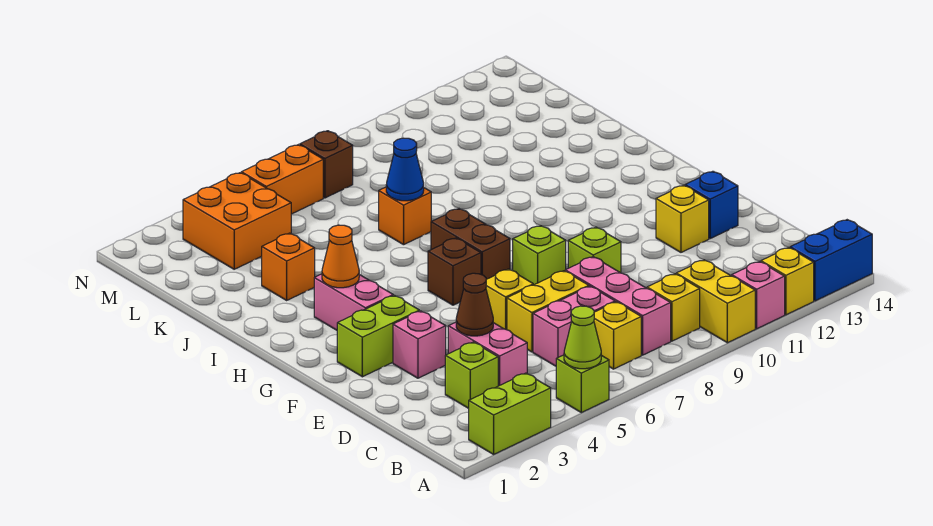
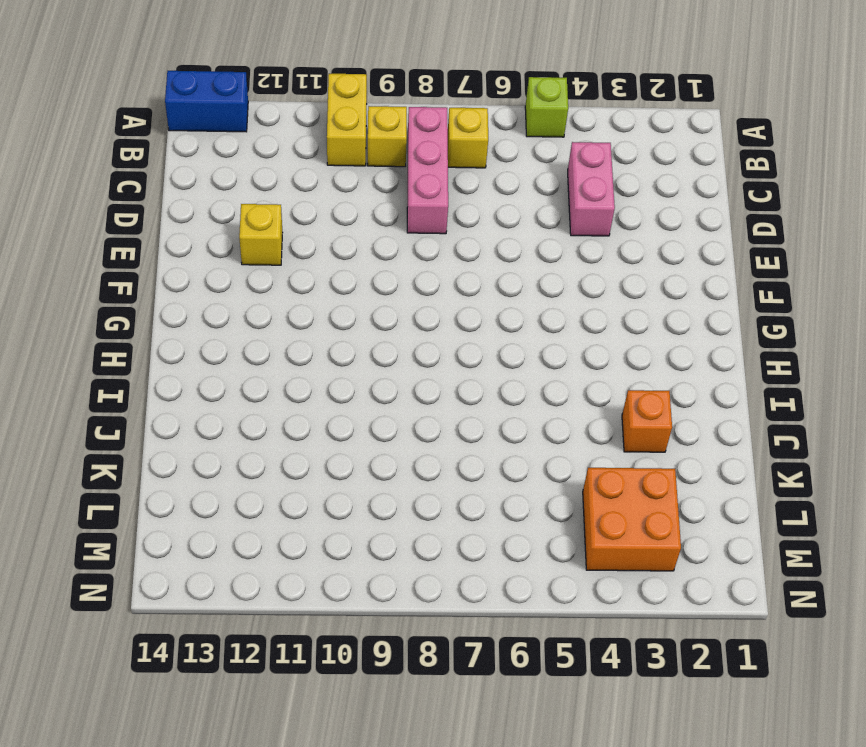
none -> lime 1x2 brick [469,373,551,454]
none -> pink 1x1 brick [732,261,785,329]
none -> yellow 1x1 brick [761,247,814,315]
none -> lime 1x1 brick [445,342,498,408]

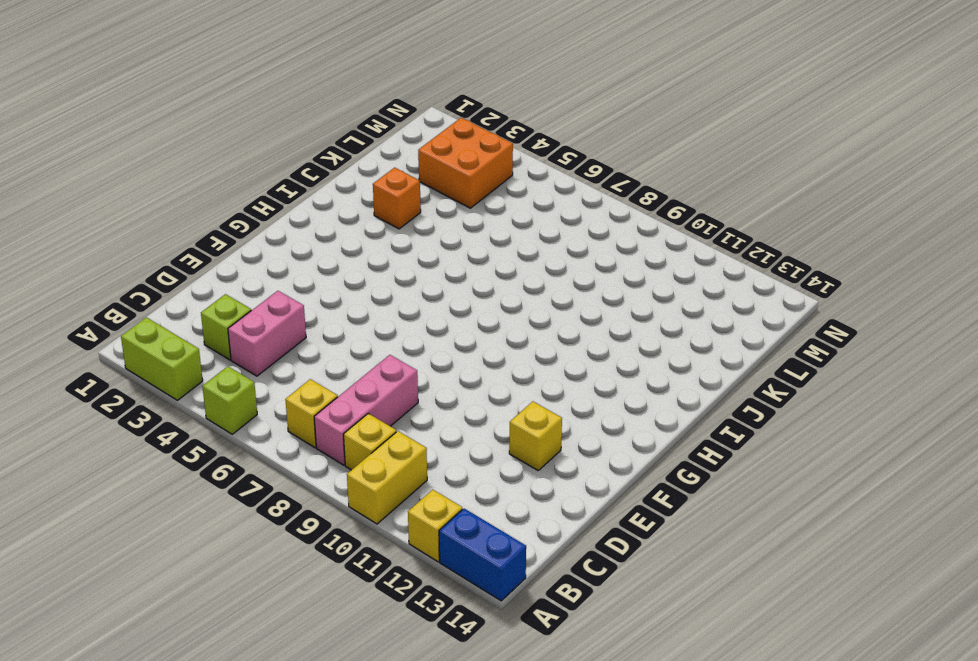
none -> pink 1x1 brick [732,261,785,329]
none -> pink 1x2 brick [533,286,615,366]
none -> yellow 1x2 brick [507,271,589,352]
none -> pink 1x1 brick [393,311,446,378]

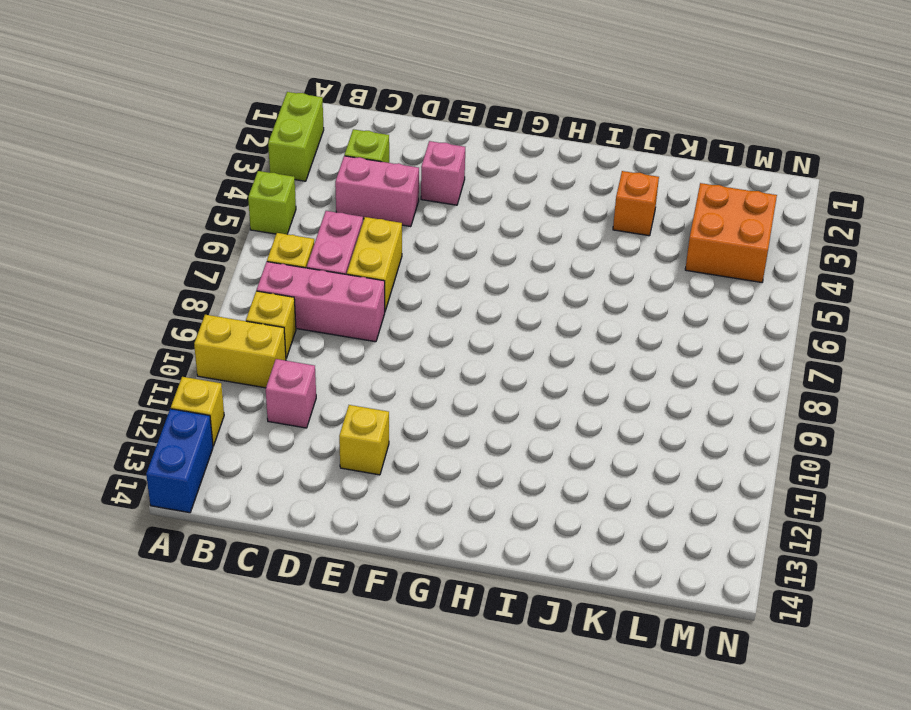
pink 1x1 brick [266,359,316,428] -> pink 1x1 brick moved to [732,261,785,329]
none -> yellow 1x1 brick [486,269,533,330]
none -> lime 1x1 brick [568,227,621,273]
none -> blue 1x1 brick [685,171,738,238]
none -> lime 1x2 brick [337,295,419,377]

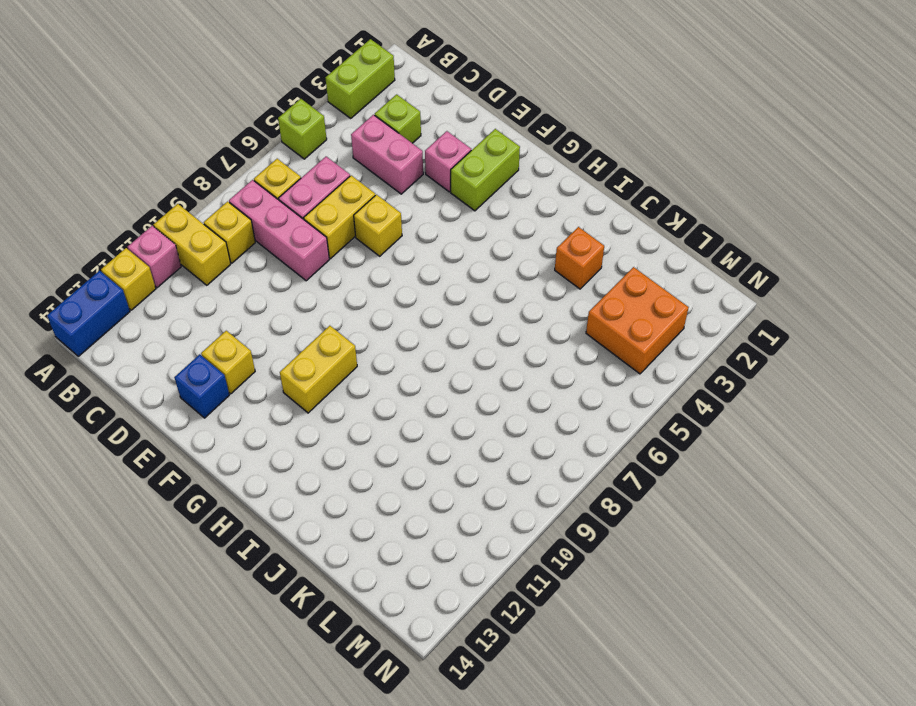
yellow 1x2 brick [280,326,357,413] -> none
none -> lime 1x1 brick [568,227,621,273]
none -> lime 1x1 brick [513,226,566,285]
none -> pink 1x2 brick [314,274,393,330]
none -> brown 1x1 brick [428,238,481,305]

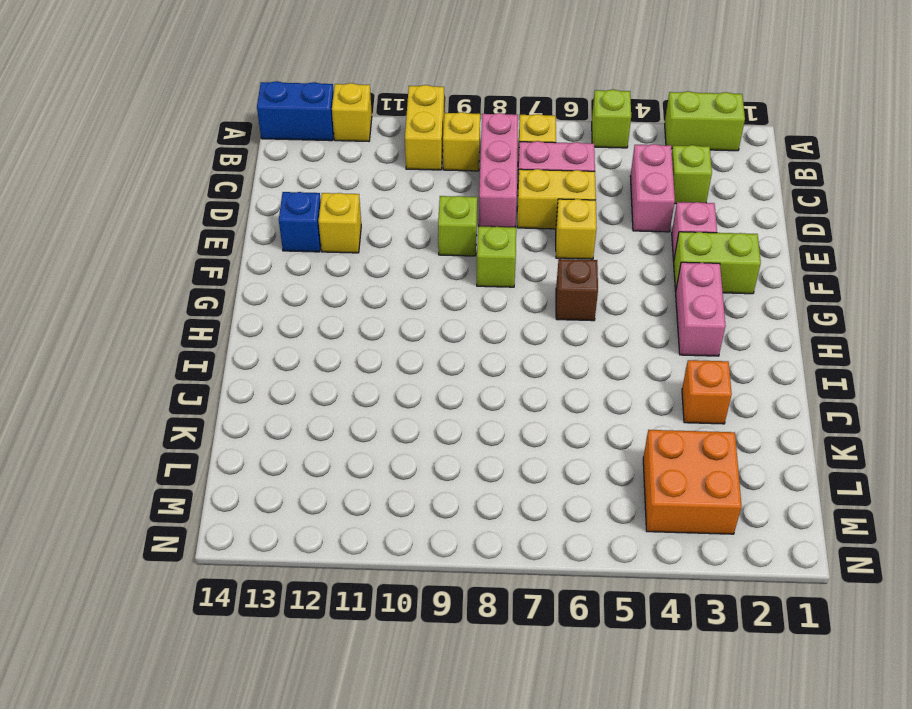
none -> pink 1x1 brick [732,261,785,329]
none -> brown 1x2 brick [431,208,510,279]
none -> orange 1x1 brick [379,187,431,245]
none -> orange 1x2 brick [241,145,323,214]

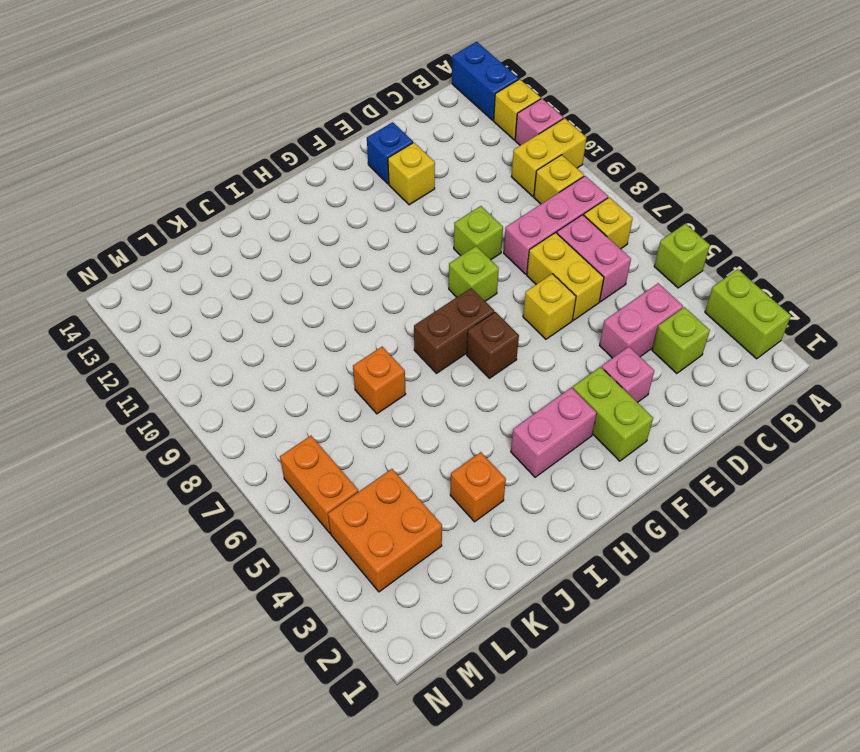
none -> brown 1x1 brick [300,131,353,198]
none -> lime 1x1 cone [564,306,601,369]
none -> brown 1x1 cone [456,273,493,336]
none -> orange 1x1 cone [322,225,359,288]

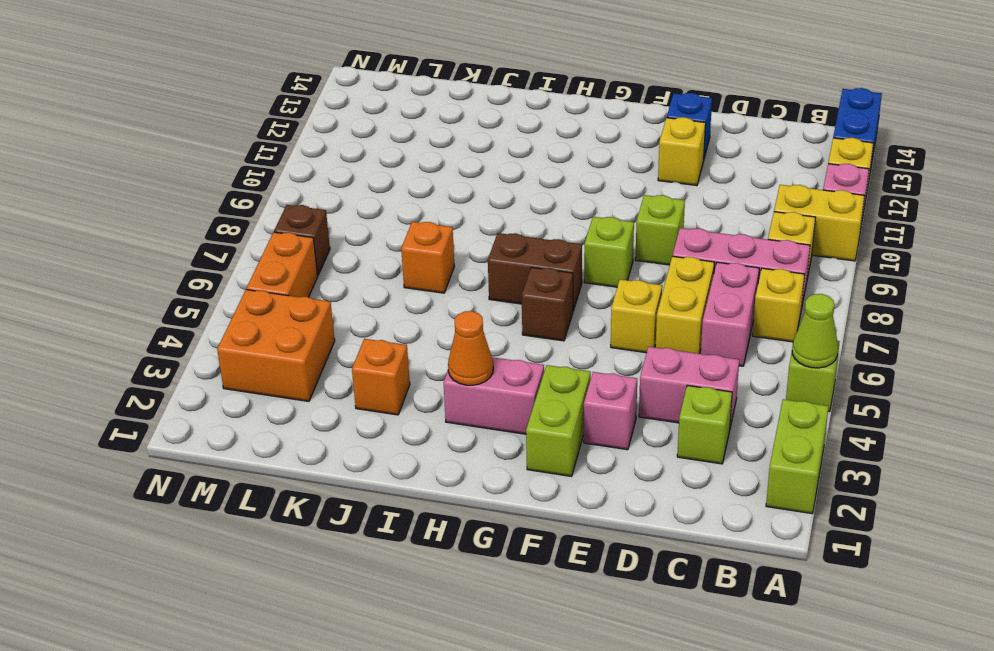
none -> brown 1x1 cone [456,273,493,336]
none -> blue 1x1 cone [386,138,424,201]

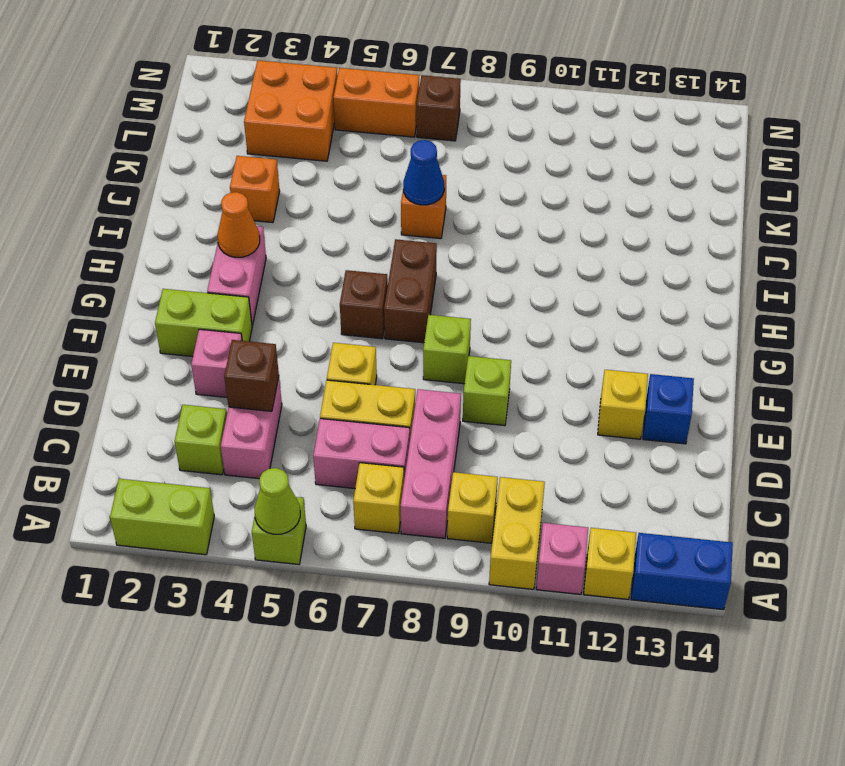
brown 1x1 brick [224,340,279,411] -> brown 1x1 cone [456,273,493,336]

